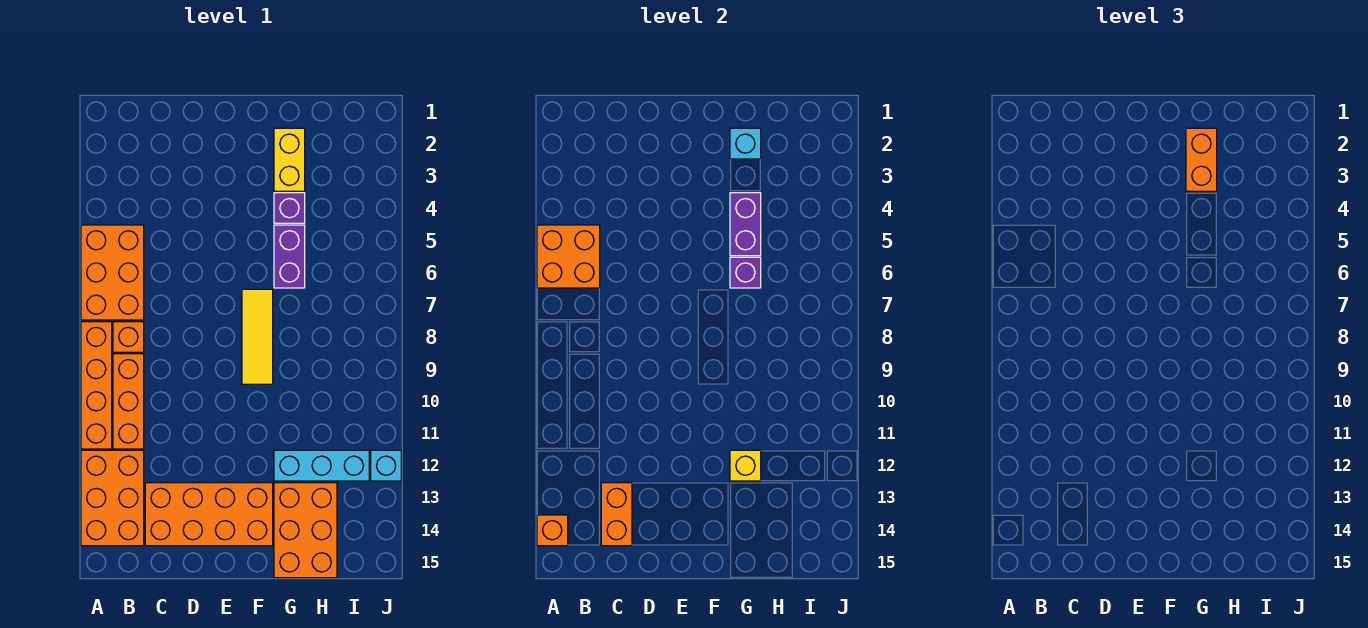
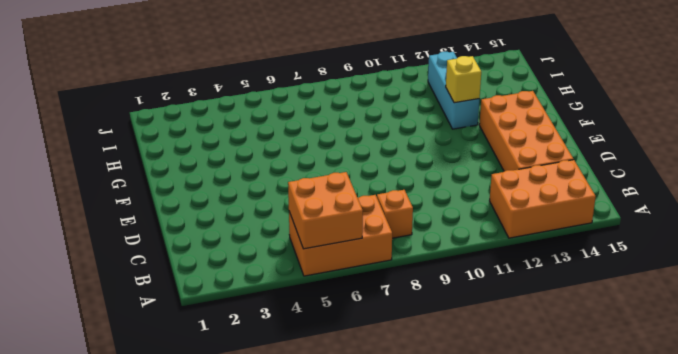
none -> orange 1x4 brick [81,322,112,449]
none -> orange 1x3 brick [113,354,144,449]
none -> yellow 1x3 tile [242,289,273,384]

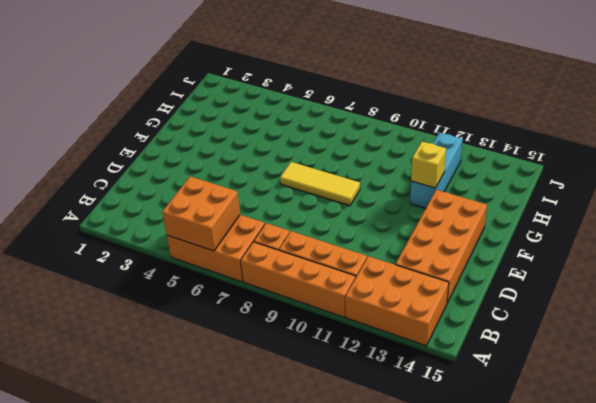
none -> yellow 1x2 brick [274,128,305,191]
none -> purple 1x1 brick [274,193,305,223]
none -> purple 1x2 brick [274,225,305,288]

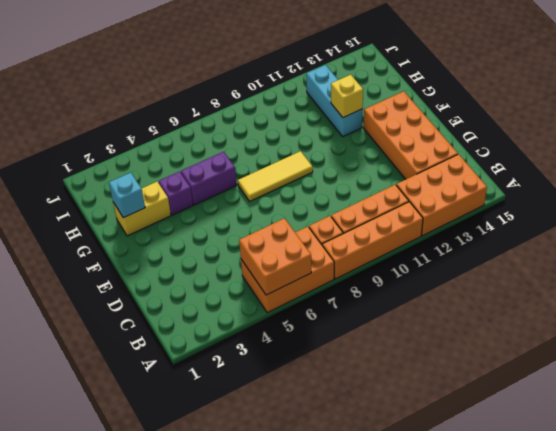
none -> orange 2x3 brick [274,483,337,578]
none -> cyan 1x1 brick [371,450,401,481]
none -> orange 1x1 brick [537,515,568,546]

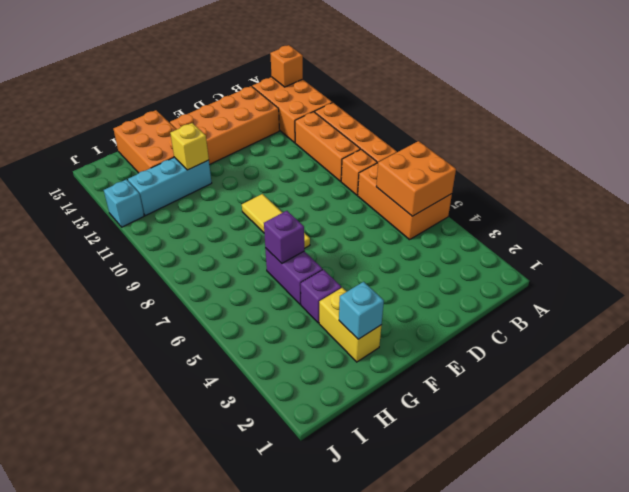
none -> orange 1x2 brick [601,483,632,546]
none -> purple 1x2 brick [730,193,761,256]
none -> orange 1x2 brick [1186,128,1217,191]

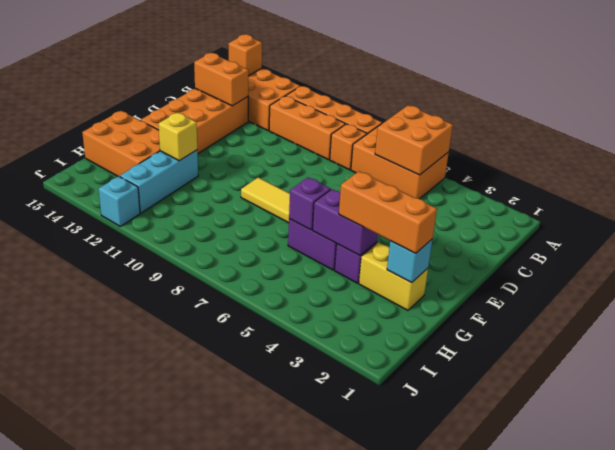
orange 1x3 brick [339,171,437,253] -> orange 1x2 brick [1186,128,1217,191]

